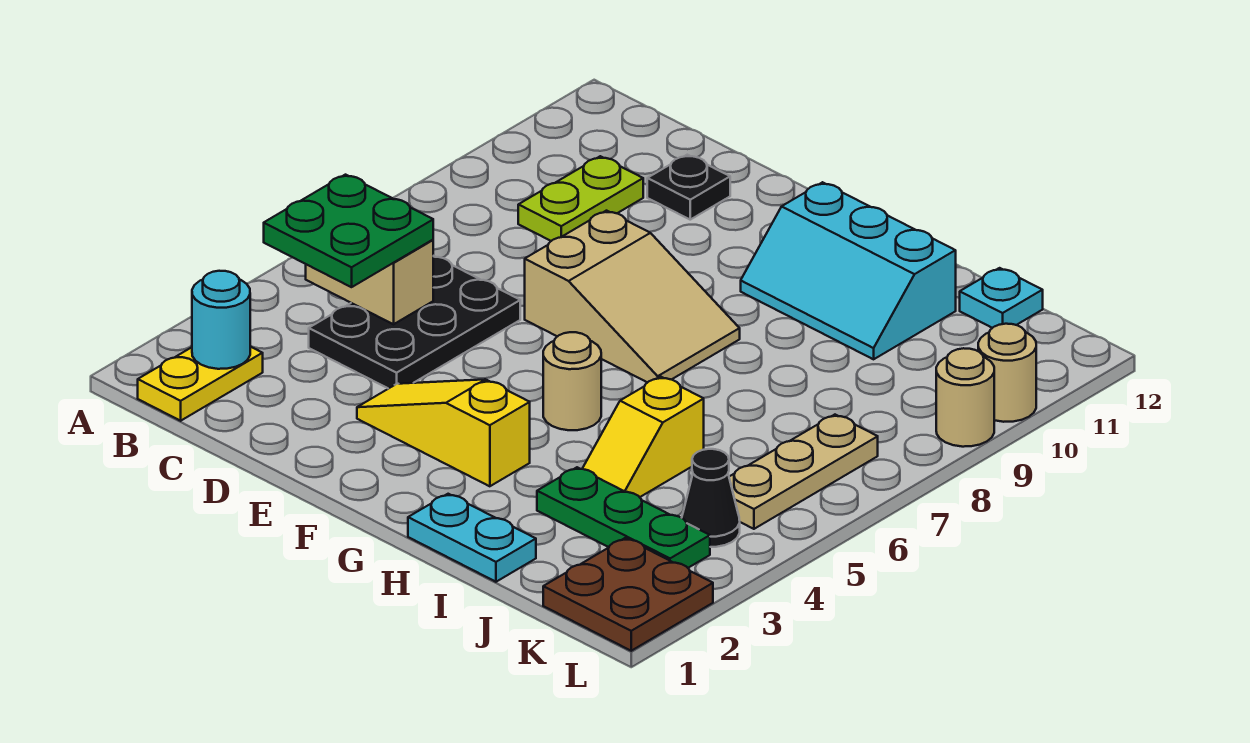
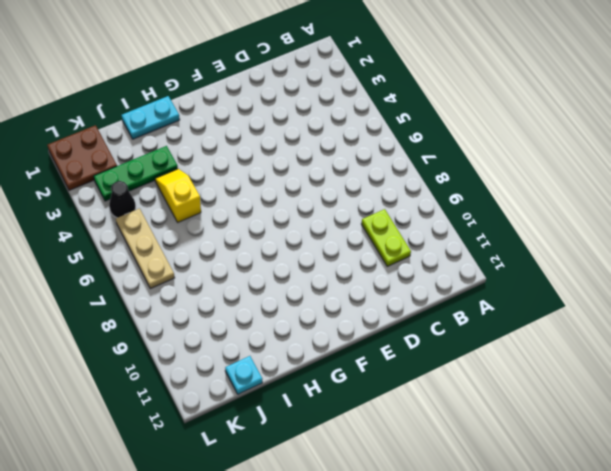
none -> yellow 1x2 plate [138,347,263,421]
none -> black 2x3 plate [309,256,520,389]
none -> black 1x1 plate [647,155,730,220]

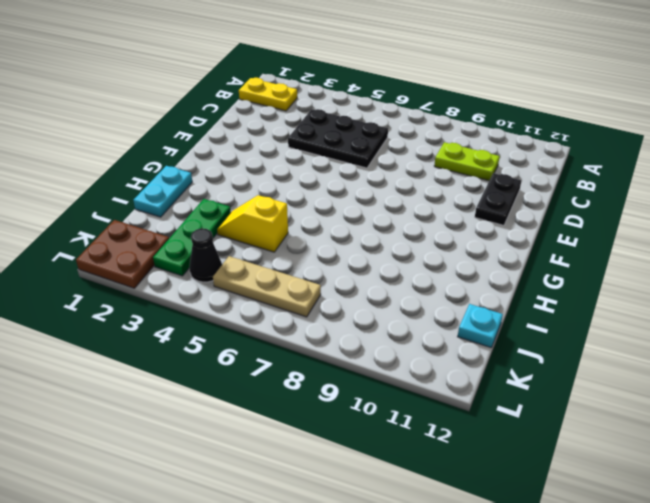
black 1x2 plate [475,173,521,225] -> black 1x1 plate [647,155,730,220]
none -> yellow 1x3 slope [357,379,530,486]
none -> tan 2x3 slope [525,211,740,383]
none -> tan 1x1 round brick [543,332,601,430]

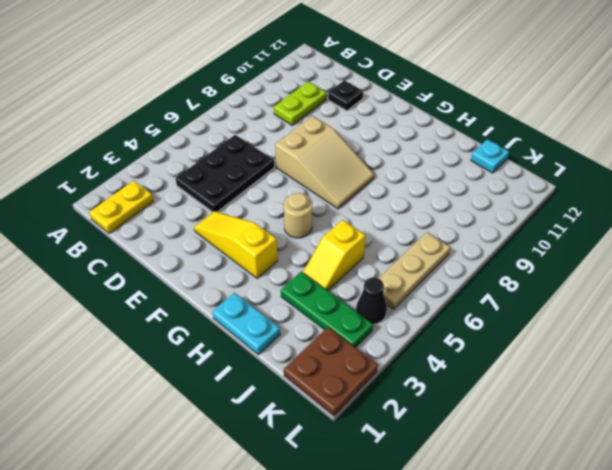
none -> cyan 2x3 slope [741,182,956,359]
none -> tan 1x1 round brick [936,348,994,447]
none -> tan 1x1 round brick [978,324,1036,422]

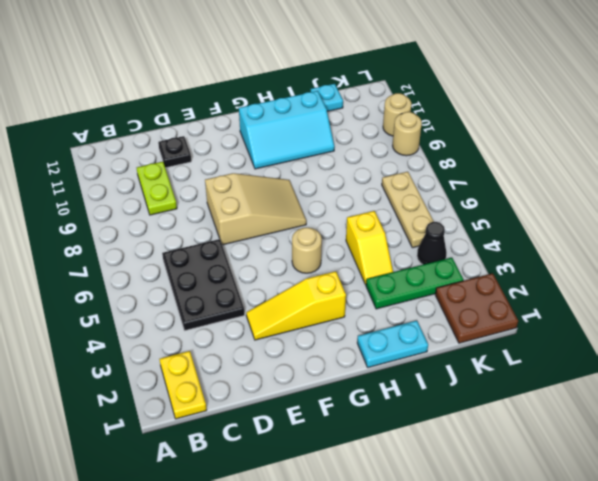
none -> cyan 1x1 round brick [192,271,250,369]
none -> tan 1x2 brick [306,240,433,324]
none -> green 2x2 plate [264,175,433,287]

